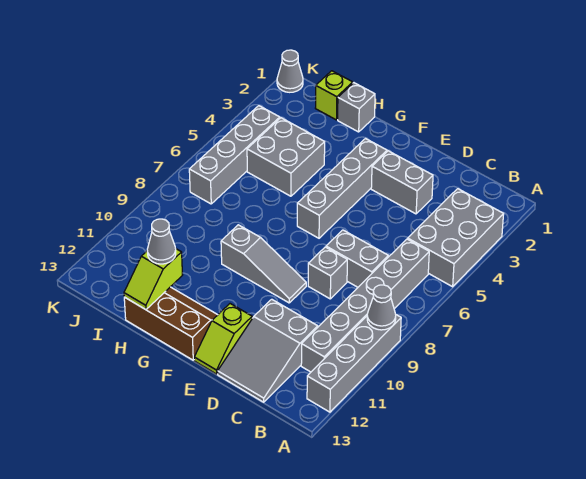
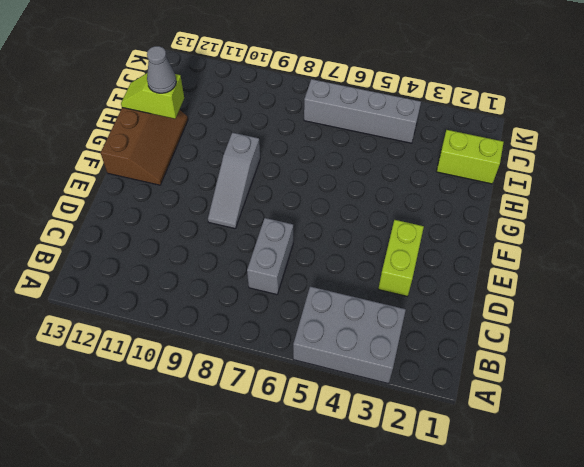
lime 1x2 brick [378,220,424,296] -> grey 1x2 brick [371,151,433,214]
lime 1x2 brick [436,130,504,184] -> lime 1x1 brick [315,71,353,120]
none -> grey 1x4 brick [307,315,401,412]
none -> grey 1x6 brick [301,239,429,372]
none -> grey 2x3 slope [218,299,318,402]

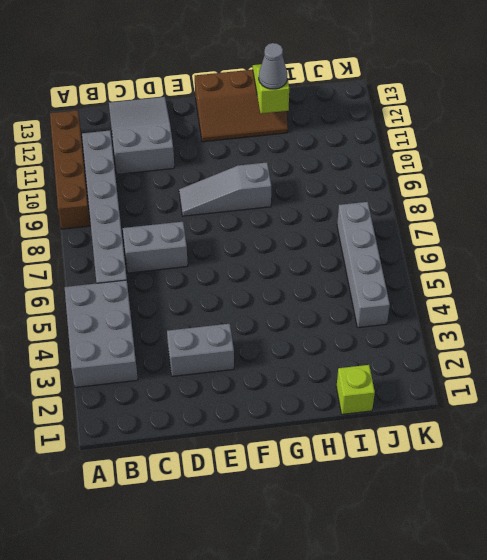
brown 1x4 brick [50,110,90,229] -> grey 1x4 brick [307,315,401,412]
none -> grey 1x1 brick [308,247,347,299]
none -> lime 1x2 slope [194,304,252,374]
none -> grey 1x4 brick [297,139,387,238]

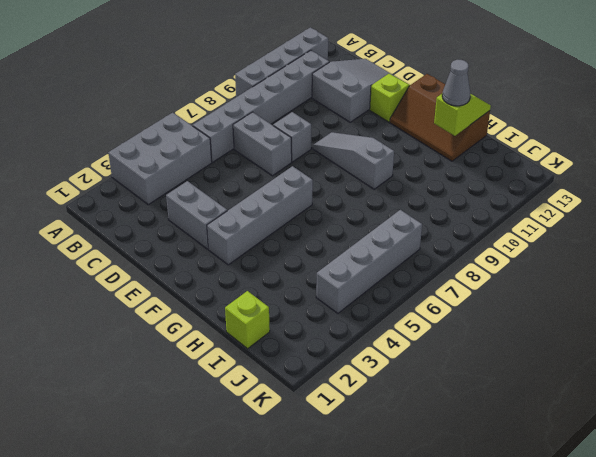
none -> grey 1x1 brick [338,83,375,132]
none -> grey 2x2 brick [247,118,325,196]
none -> grey 1x1 cone [277,50,303,92]

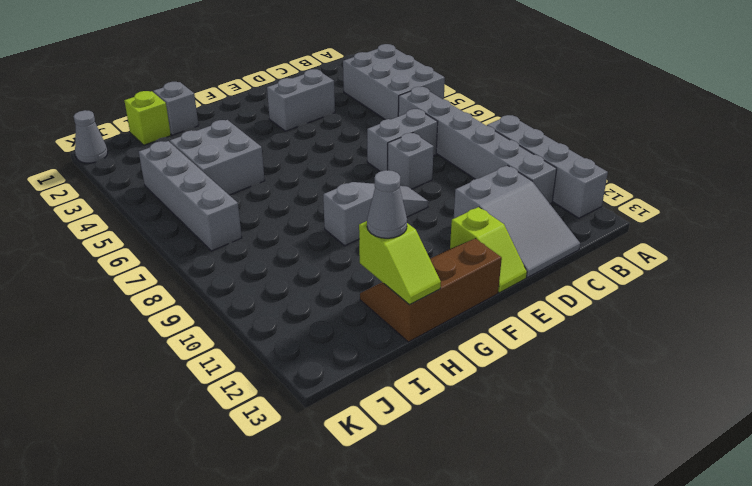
none -> grey 1x4 brick [297,139,387,238]
none -> grey 1x1 cone [367,285,396,330]

